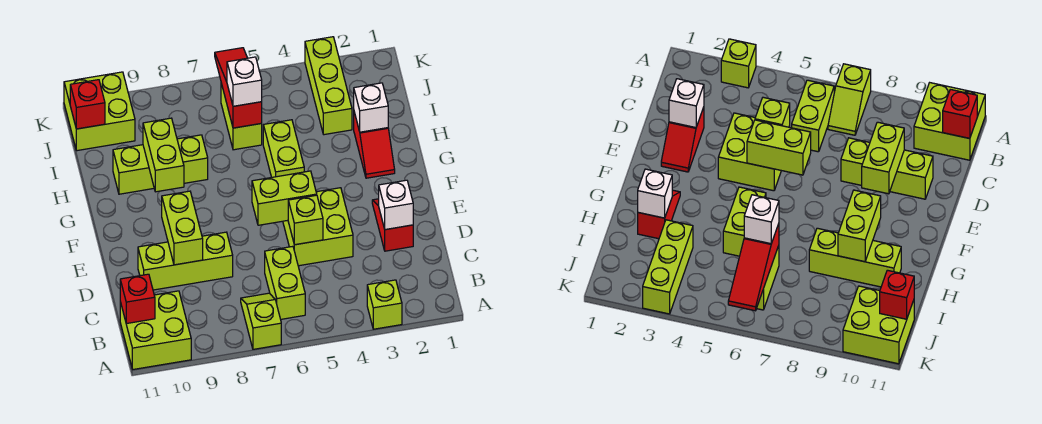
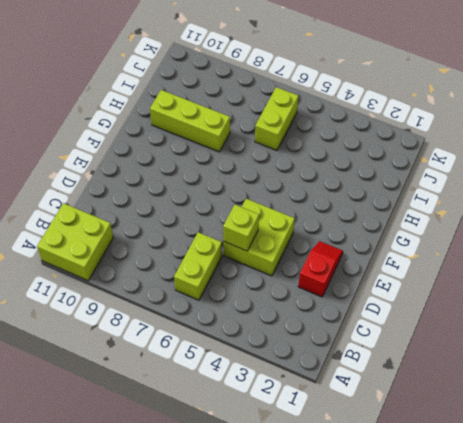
none -> lime 1x1 brick [367,280,402,329]
none -> lime 1x2 slope [241,293,281,349]
none -> lime 1x3 brick [138,232,233,290]

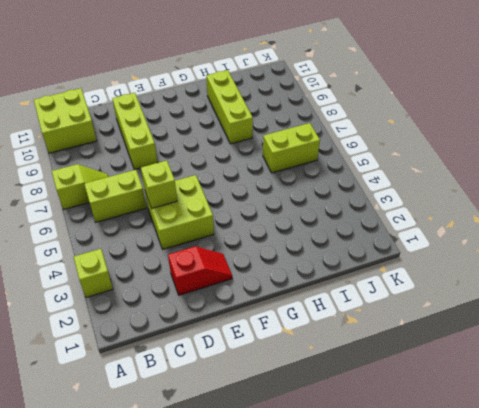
none -> red 1x2 slope [354,112,395,178]
none -> lime 1x2 brick [263,120,304,177]
none -> lime 1x3 brick [305,37,352,135]

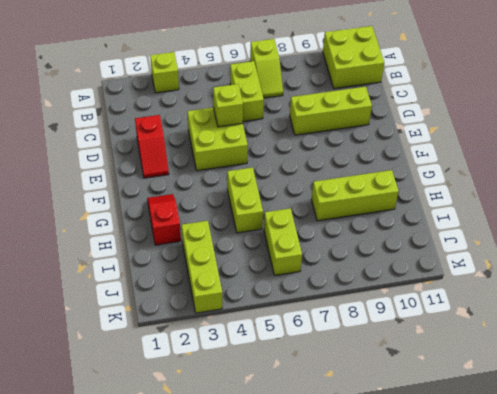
none -> lime 2x2 brick [64,72,135,151]
none -> red 1x1 brick [120,274,155,324]
none -> white 1x1 brick [379,180,413,230]

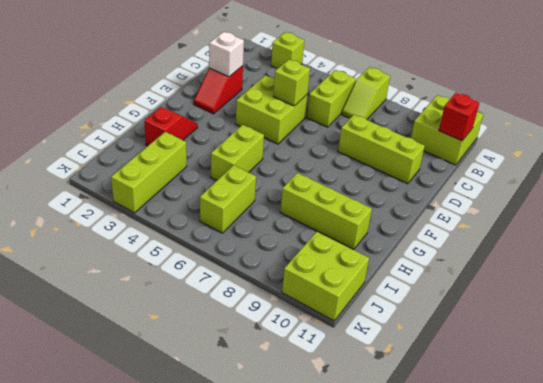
none -> lime 1x2 brick [162,191,203,265]
none -> lime 1x2 brick [252,171,317,225]
none -> lime 1x2 brick [143,118,184,192]

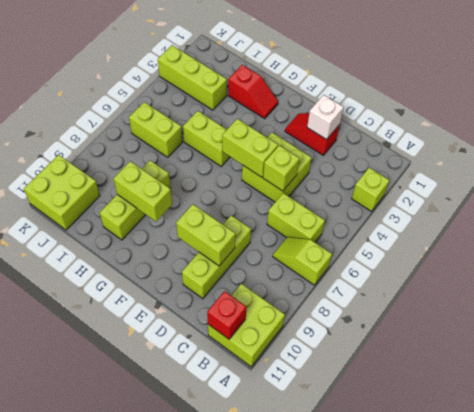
lime 1x2 brick [222,119,278,177] -> lime 1x2 brick turned to [252,171,317,225]
none -> white 1x1 brick [354,83,388,132]
none -> red 1x3 slope [215,48,262,128]
none -> red 1x1 brick [70,80,105,129]

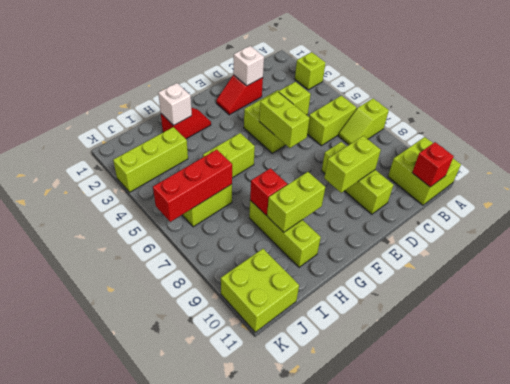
red 1x1 brick [250,168,287,215] -> red 1x1 brick moved to [70,80,105,129]
red 1x3 brick [153,150,232,222] -> red 1x3 slope [215,48,262,128]
none -> white 1x1 brick [227,57,262,106]

